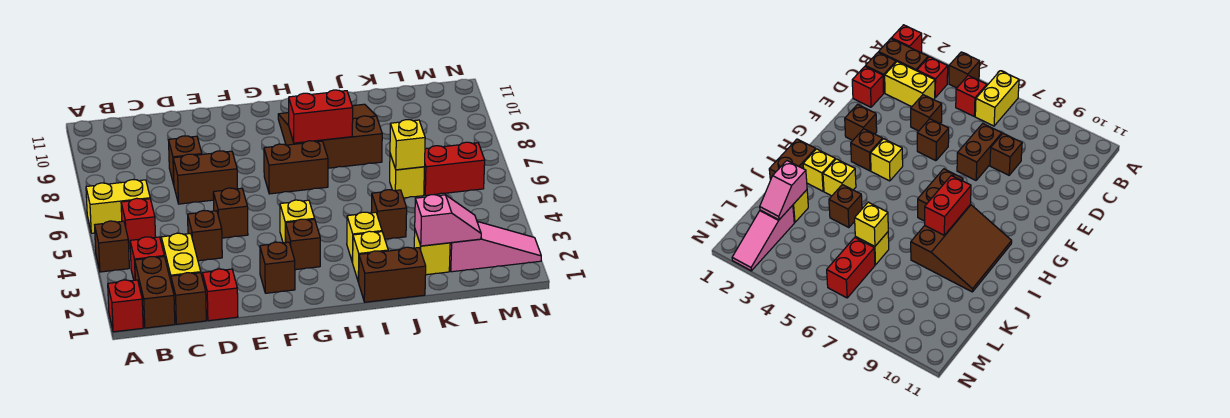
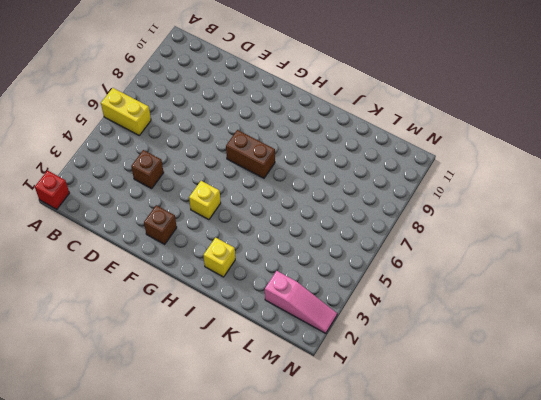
none -> brown 1x1 brick [95,221,129,272]
none -> brown 1x2 brick [135,257,175,328]
none -> red 1x1 brick [130,237,164,280]

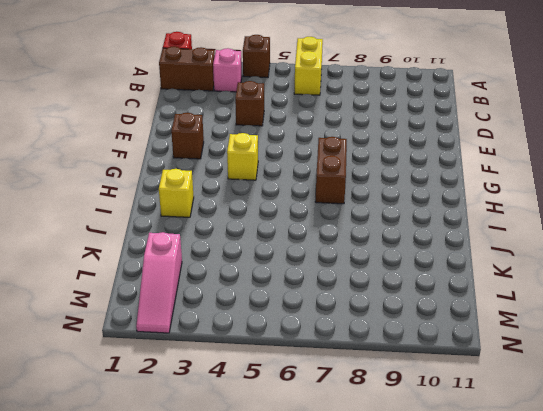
pink 1x1 brick [213,48,242,92] -> red 1x1 brick [130,237,164,280]
none -> red 1x1 brick [121,198,156,249]
none -> brown 1x1 brick [171,273,206,324]
none -> yellow 1x2 brick [161,233,201,281]

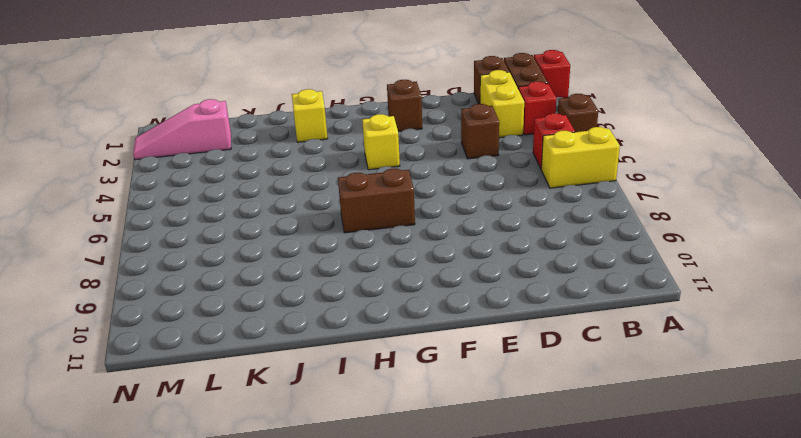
none -> red 1x1 brick [202,269,238,321]
none -> brown 1x2 brick [173,151,237,204]
none -> brown 1x1 brick [169,136,202,184]

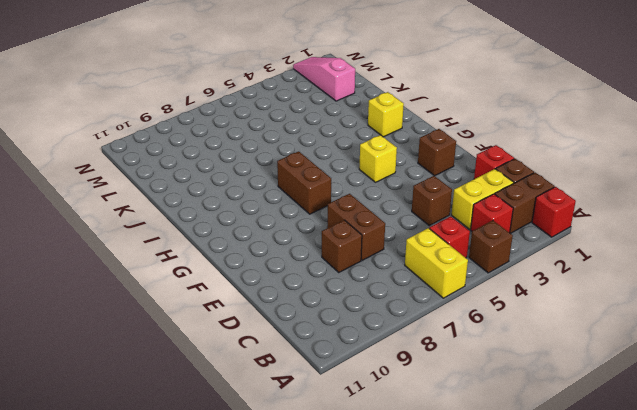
none -> brown 1x1 brick [213,188,248,238]
none -> brown 1x1 brick [285,219,320,270]
none -> brown 3x3 slope [278,104,382,168]

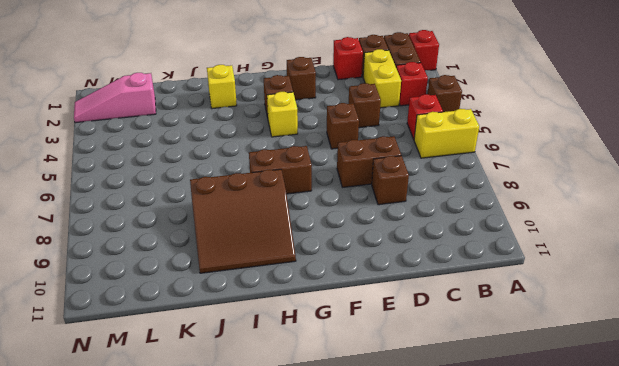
none -> brown 1x2 brick [359,247,426,302]
none -> yellow 1x1 brick [347,212,382,263]
none -> brown 1x1 brick [371,190,407,239]

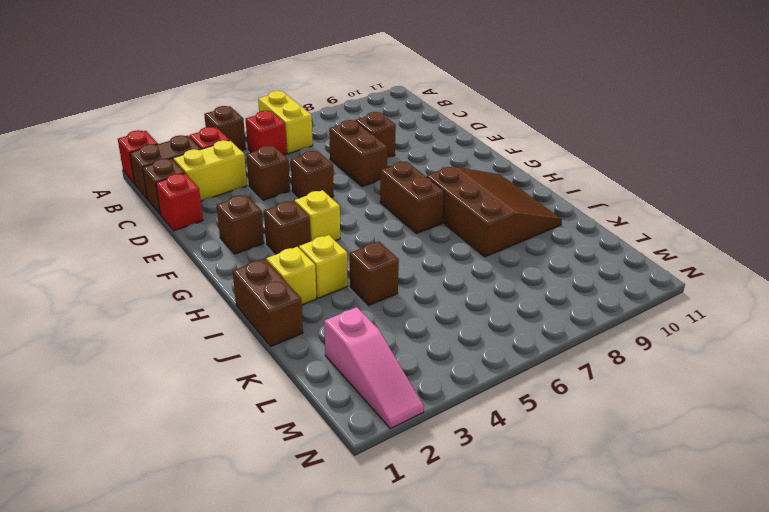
none -> yellow 1x1 brick [414,230,450,275]
none -> yellow 1x1 brick [390,154,424,198]
none -> red 1x2 brick [424,142,485,195]

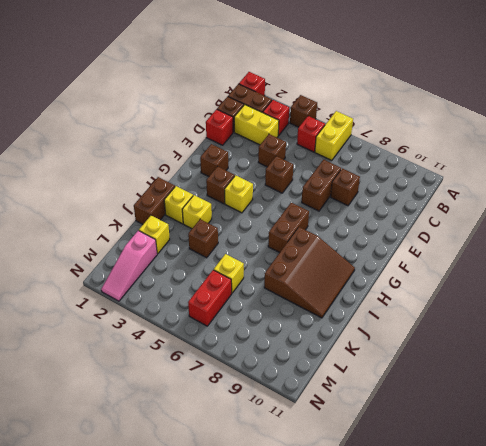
none -> red 1x2 brick [289,90,353,143]
none -> pink 1x2 slope [415,195,481,246]
none -> yellow 1x1 brick [390,120,425,170]

